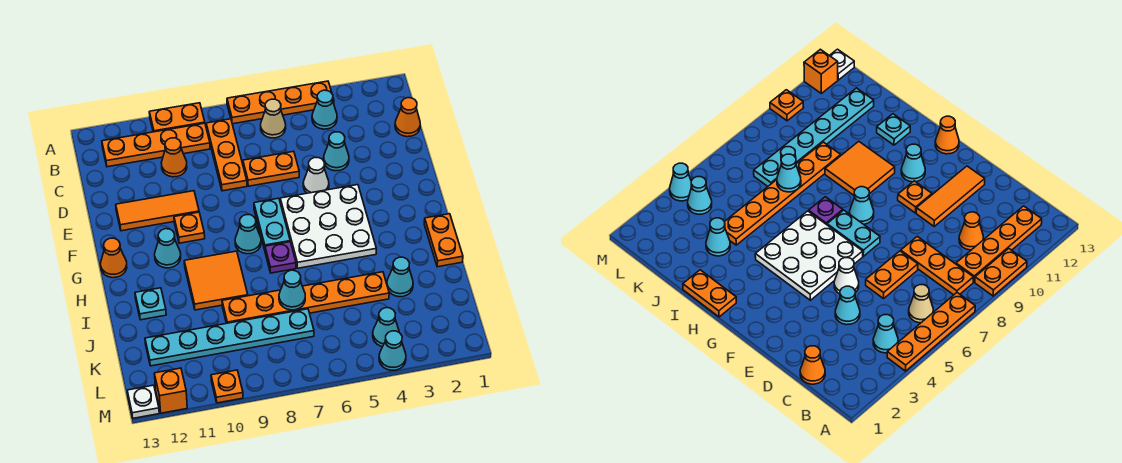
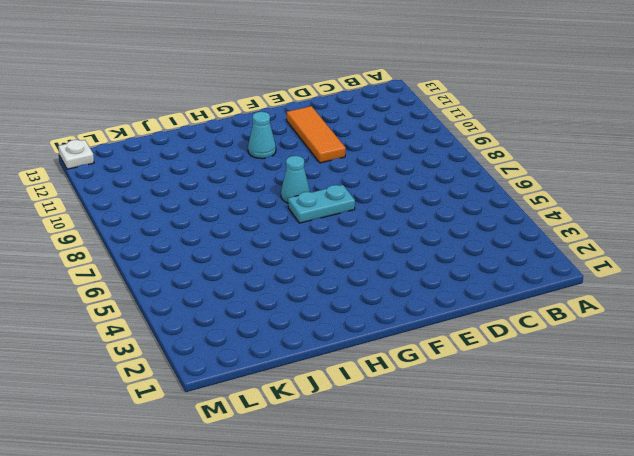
none -> orange 1x4 plate [227,81,334,124]
none -> orange 1x2 plate [149,103,205,132]
none -> cyan 1x1 cone [312,90,337,129]
none -> tan 1x1 cone [261,99,286,138]

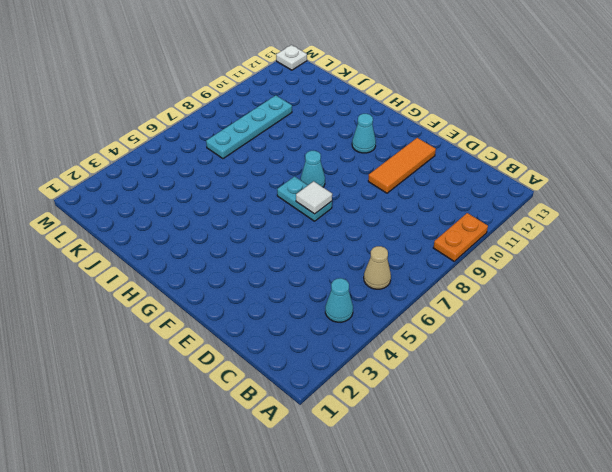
white 1x1 tile [296,181,332,214] -> none
cyan 1x4 plate [206,95,292,159] -> cyan 1x6 plate [145,309,314,366]
none -> orange 1x4 plate [227,81,334,124]
none -> orange 1x3 plate [206,119,247,191]
none -> orange 1x4 plate [102,123,210,167]
none -> orange 1x1 cone [395,98,420,137]

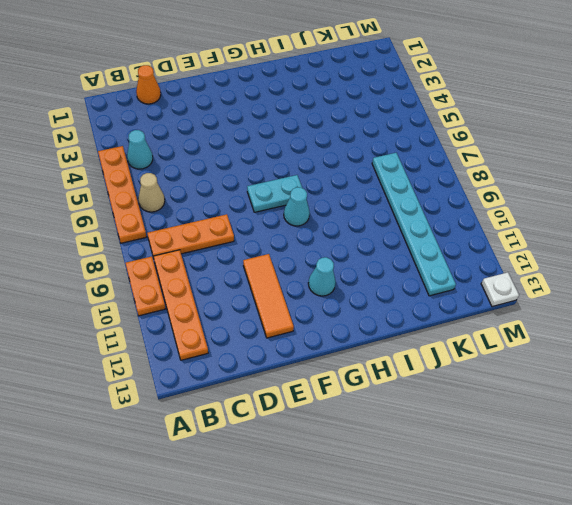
none -> orange 1x1 cone [161,138,187,177]
none -> cyan 1x1 cone [324,132,349,171]
none -> orange 1x2 plate [243,151,299,186]
none -> white 1x1 cone [303,157,329,193]

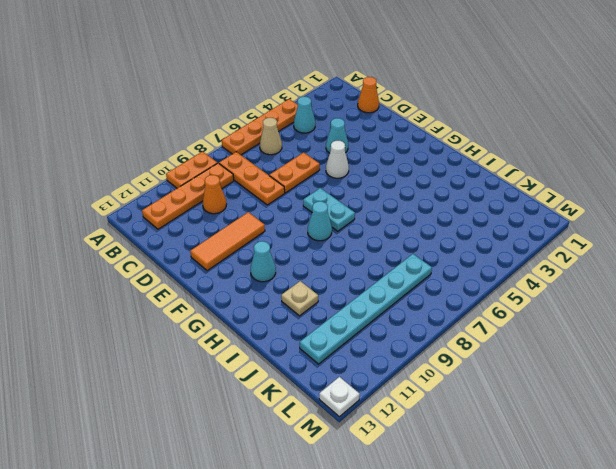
tan 1x1 plate [281,281,318,316] -> none
none -> white 3x3 plate [280,185,376,268]
none -> orange 1x1 plate [174,212,205,243]
none -> orange 1x1 cone [101,238,127,278]
none -> orange 1x2 plate [424,214,463,267]

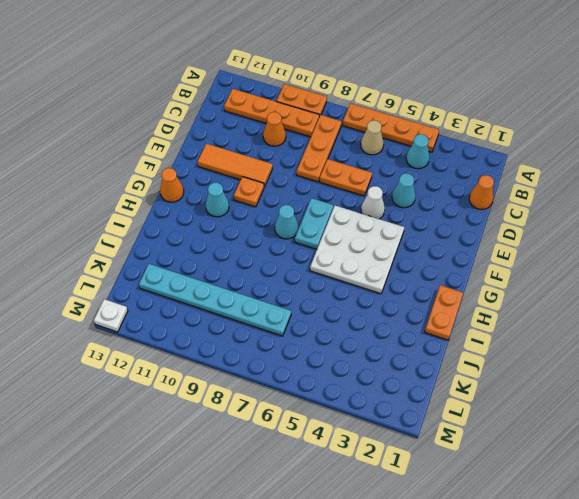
none -> purple 1x1 plate [265,242,296,273]
none -> orange 2x2 tile [184,251,248,310]
none -> cyan 1x1 plate [135,288,166,320]
none -> cyan 1x1 cone [387,257,413,297]

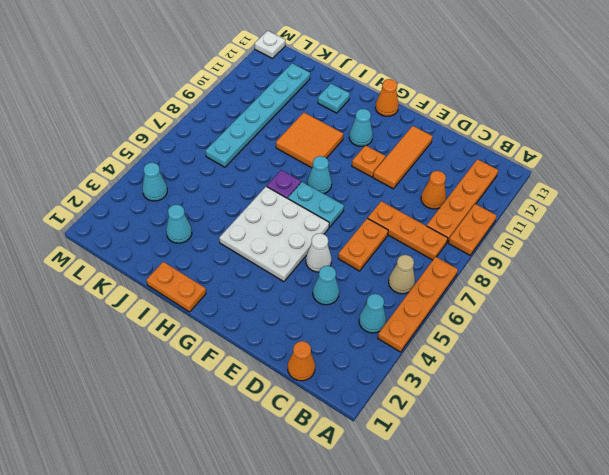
none -> orange 1x6 plate [222,272,389,323]
none -> cyan 1x1 cone [379,331,406,370]
none -> orange 1x1 plate [211,370,243,403]
none -> orange 1x1 brick [154,368,187,413]

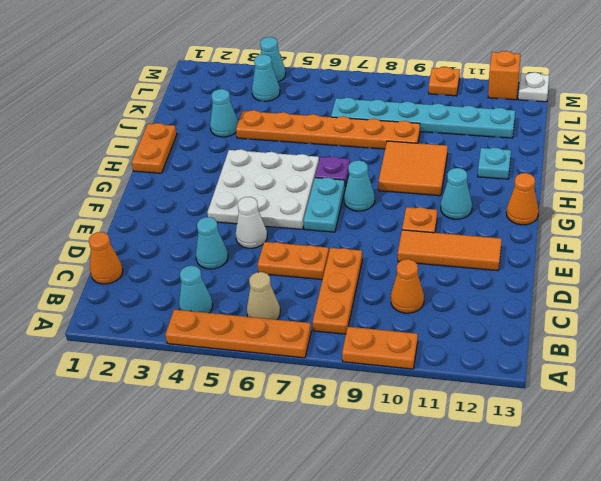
none -> orange 1x4 plate [102,123,210,167]
none -> cyan 1x1 cone [279,270,305,310]

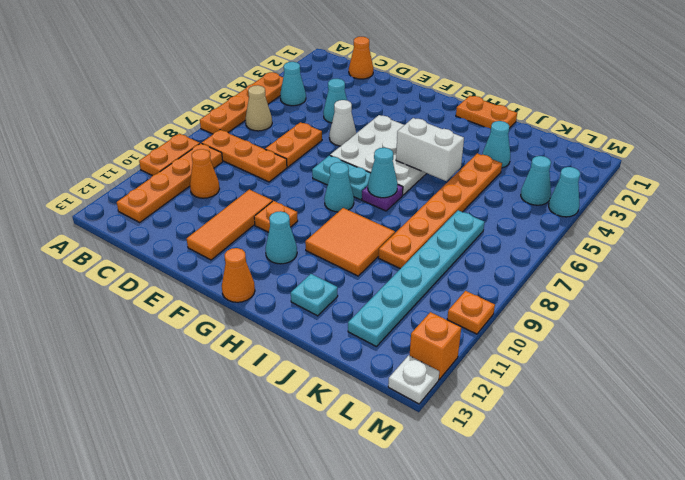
white 1x2 brick [396,118,464,181] -> none
cyan 1x1 cone [368,148,398,198] -> cyan 1x1 cone moved to [279,270,305,310]

